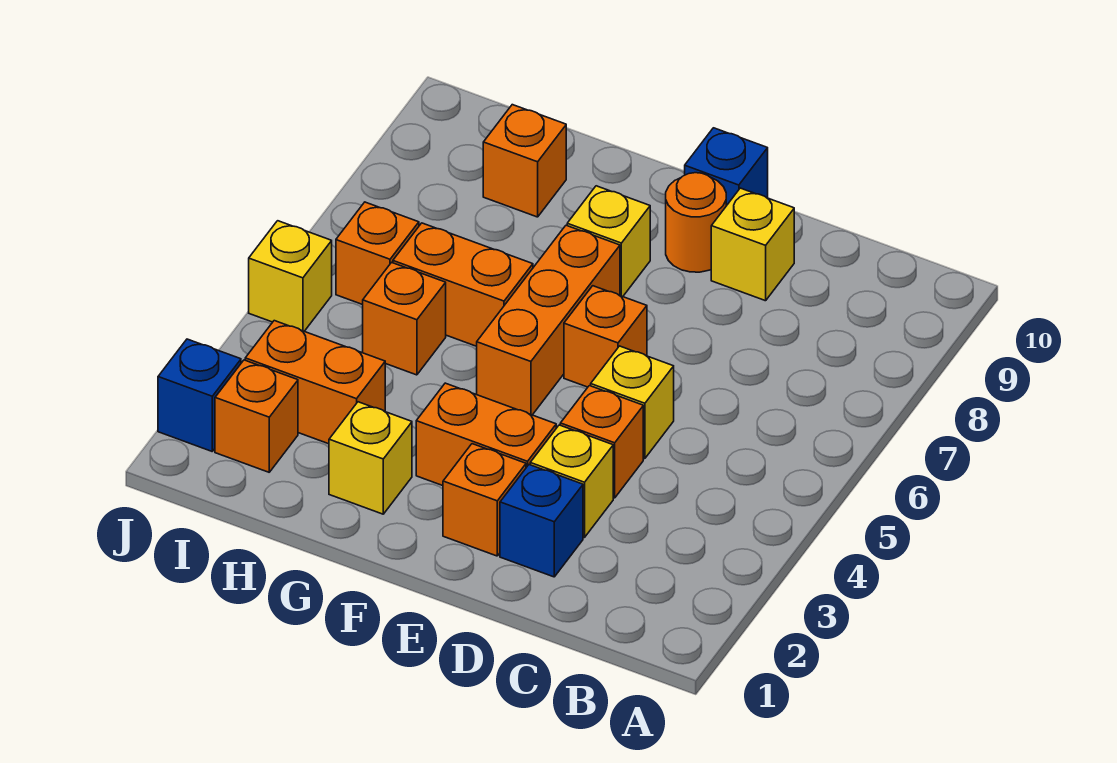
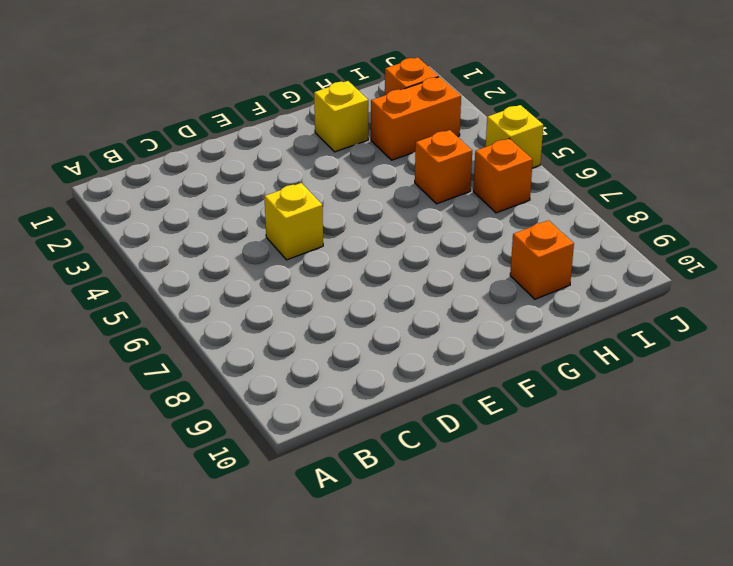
none -> blue 1x1 brick [500,465,583,577]
none -> yellow 1x1 brick [530,425,613,538]
none -> orange 1x1 brick [560,386,643,498]

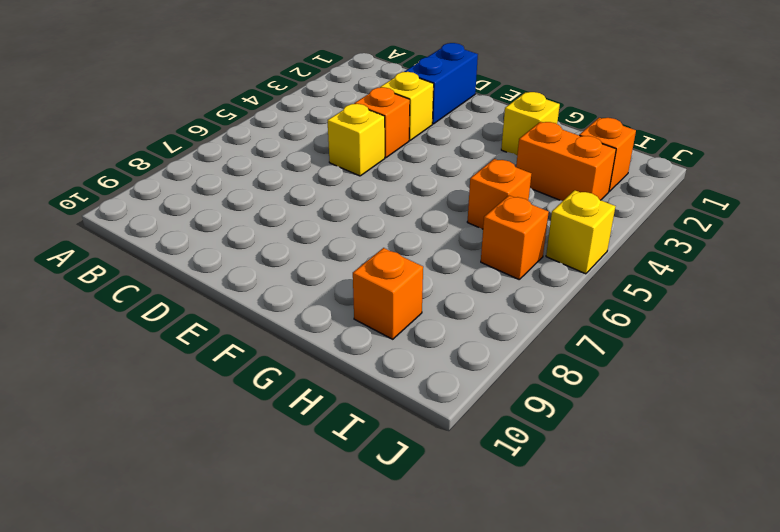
blue 1x2 brick [404,43,478,124] -> blue 1x1 brick [500,465,583,577]
none -> yellow 1x1 brick [711,188,794,301]
none -> orange 1x1 brick [443,444,526,556]
none -> orange 1x2 brick [416,383,556,486]

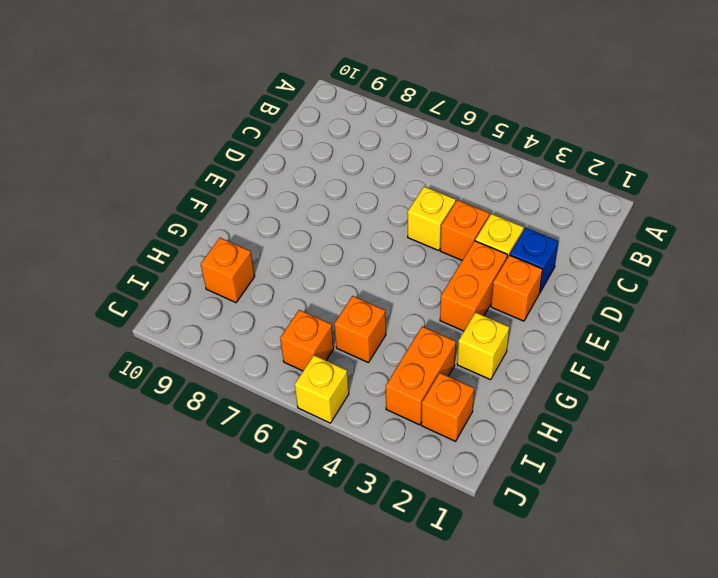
none -> yellow 1x1 brick [711,188,794,301]
none -> orange 1x1 brick [564,286,647,387]
none -> orange 1x1 round brick [666,173,726,272]

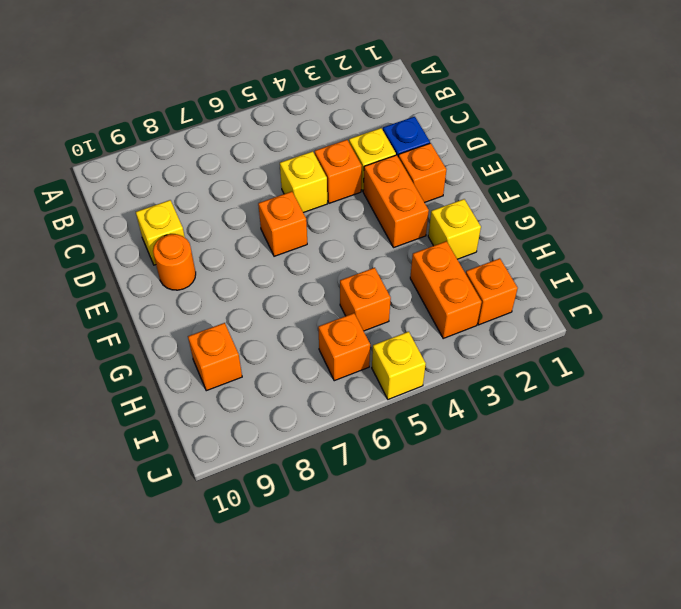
none -> blue 1x1 brick [685,128,768,206]
none -> orange 1x3 brick [477,225,620,415]
none -> yellow 1x1 brick [567,186,650,297]

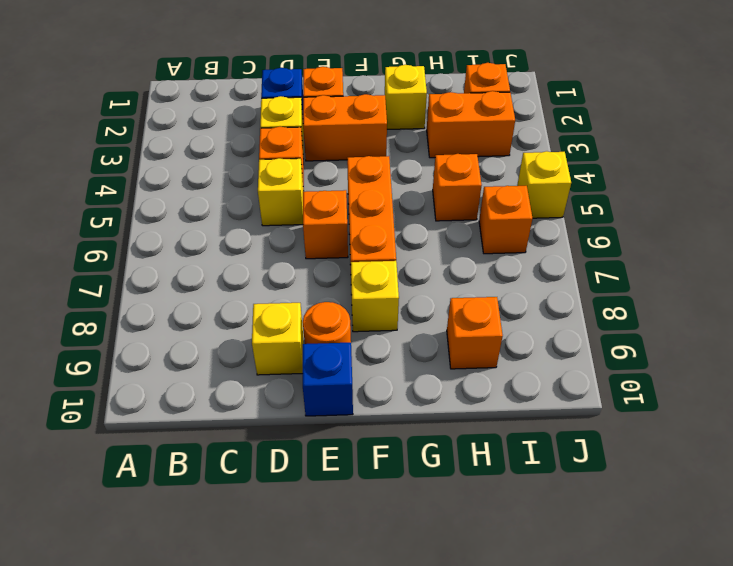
none -> orange 1x2 brick [393,223,533,346]
none -> blue 1x1 brick [158,339,241,451]

